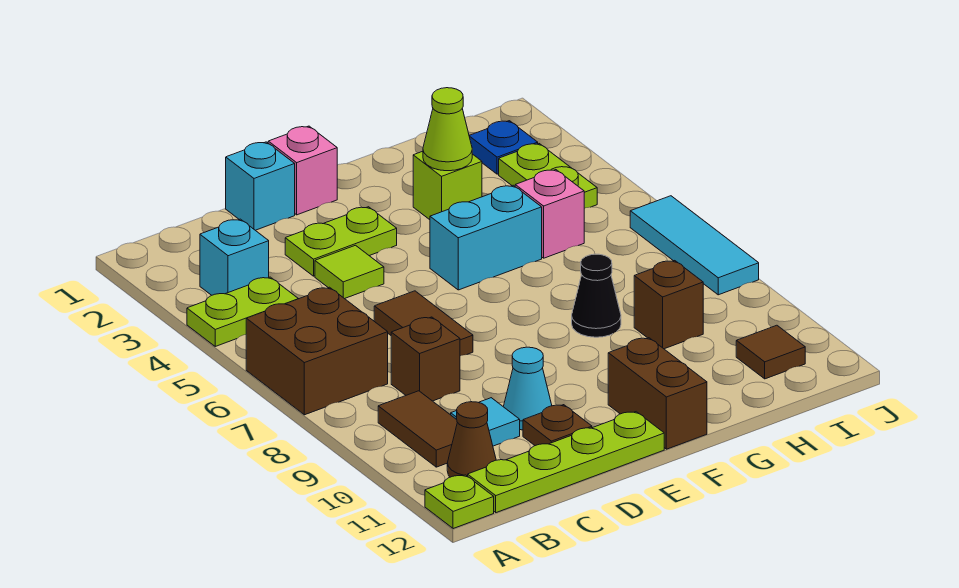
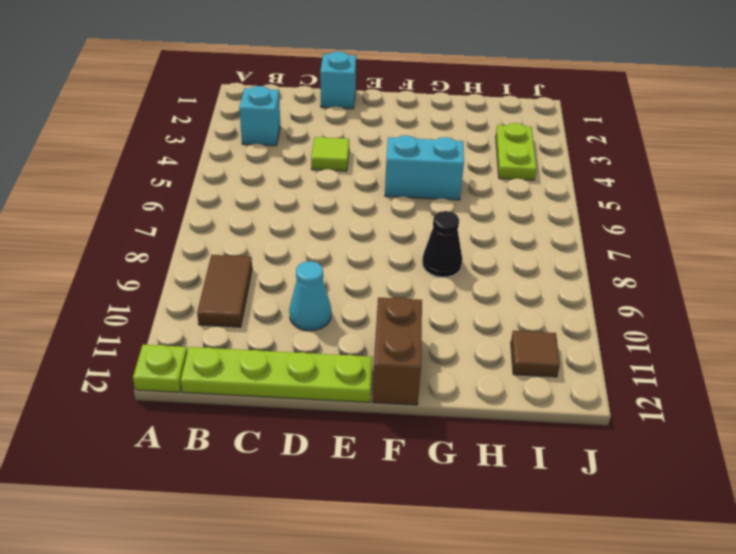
none -> lime 1x2 plate [187,277,298,346]
none -> brown 2x2 brick [246,287,388,415]
none -> brown 1x1 cone [447,402,496,477]

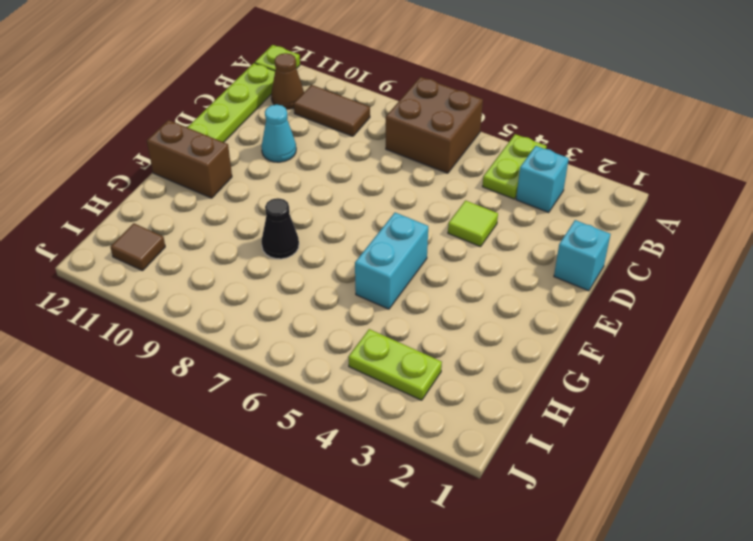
none -> brown 1x1 brick [391,317,460,401]
none -> cyan 1x1 tile [451,398,520,446]
none -> lime 1x2 plate [285,207,397,276]

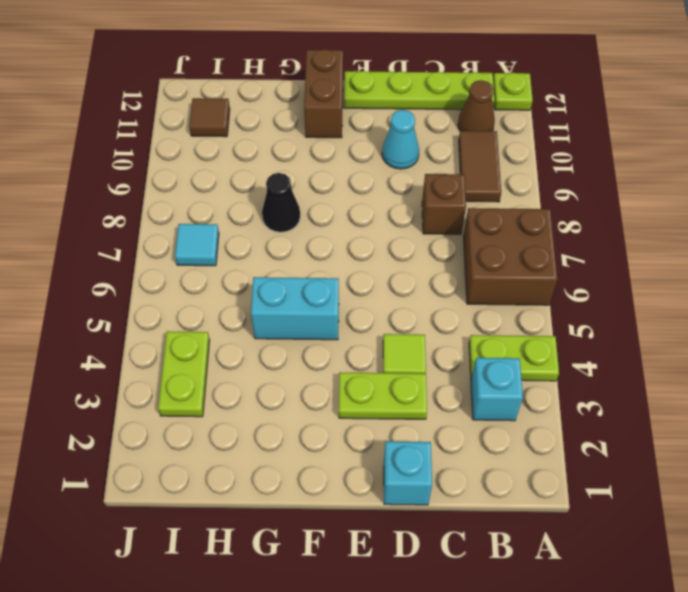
cyan 1x1 tile [175,224,219,266] -> cyan 1x1 tile moved to [451,398,520,446]
none -> brown 1x2 tile [374,291,473,356]
none -> brown 1x1 plate [523,405,592,446]
none -> pink 1x1 brick [268,126,337,215]

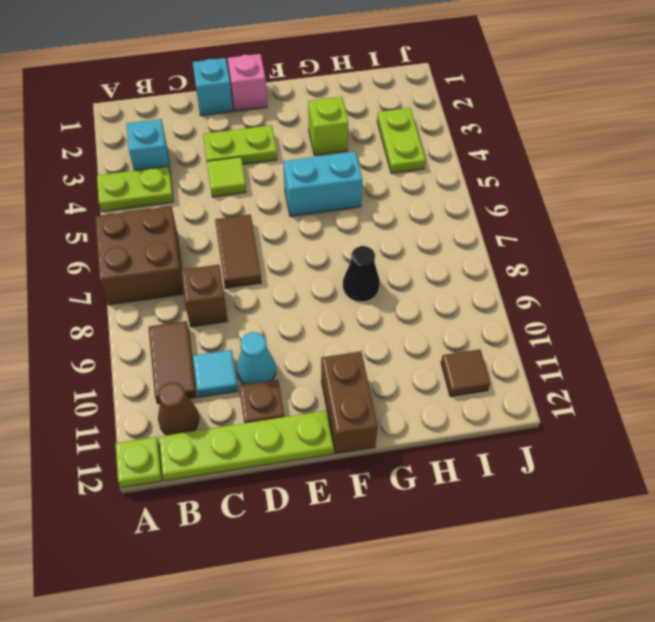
none -> pink 1x1 brick [515,170,584,258]
none -> brown 1x1 brick [634,261,703,349]
none -> blue 1x1 plate [469,121,538,174]

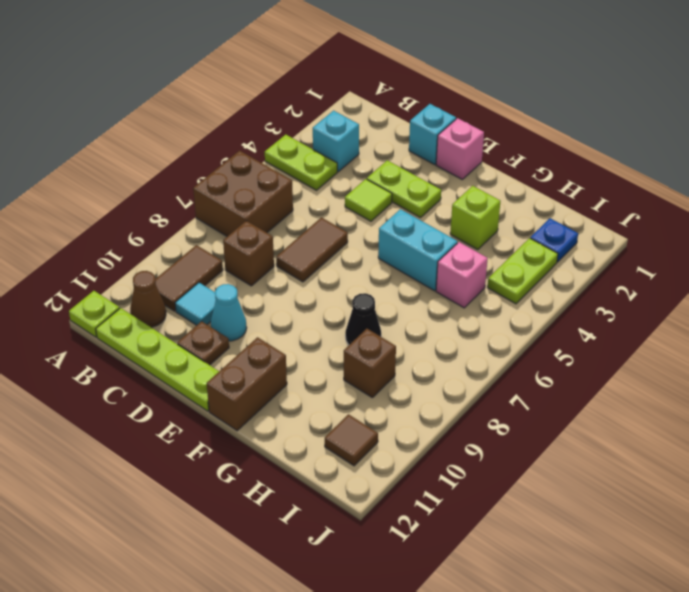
none -> cyan 1x3 tile [630,196,759,295]
none -> lime 1x1 cone [423,88,472,171]

